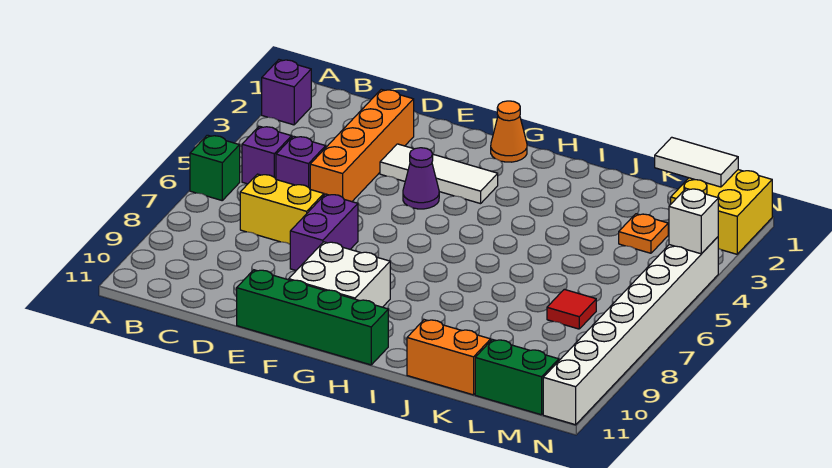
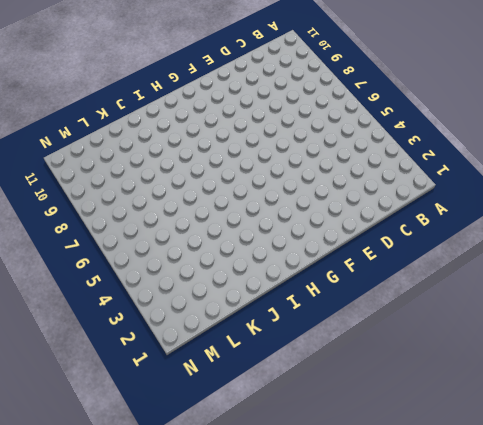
none -> purple 1x1 brick [262,60,311,125]
none -> green 1x1 brick [190,135,240,200]
none -> purple 1x1 brick [242,126,292,184]

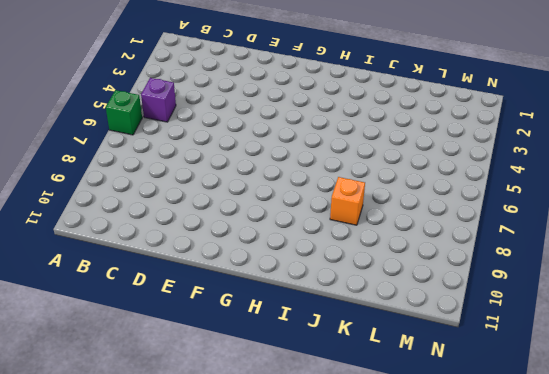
orange 1x1 brick [330,177,365,225] -> none
none -> purple 1x1 brick [262,60,311,125]
none -> purple 1x1 brick [276,136,326,189]
none -> yellow 1x2 brick [240,174,324,244]

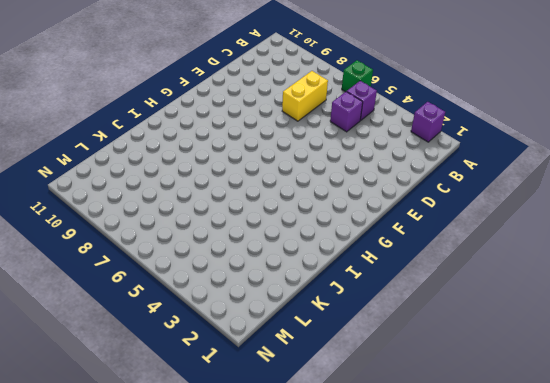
none -> orange 1x4 brick [310,89,414,202]
none -> white 1x3 tile [380,144,498,204]
none -> purple 1x2 brick [290,194,358,270]

